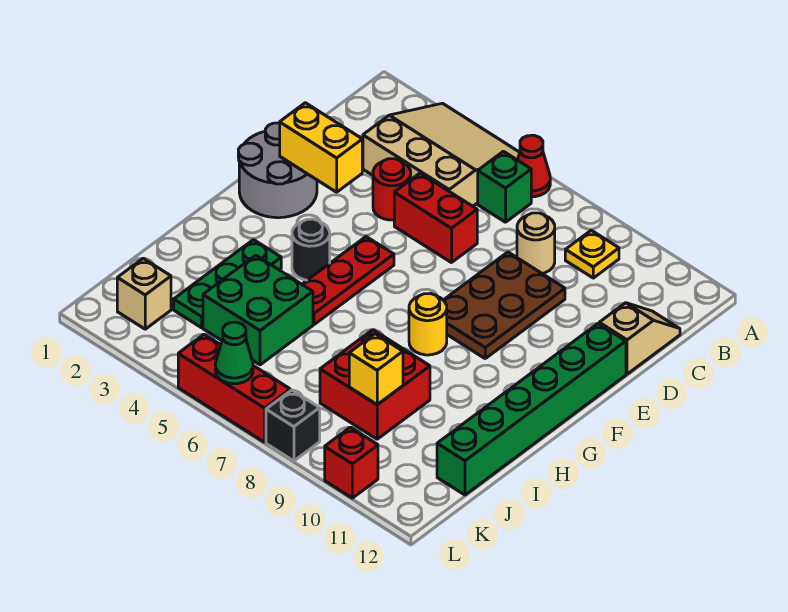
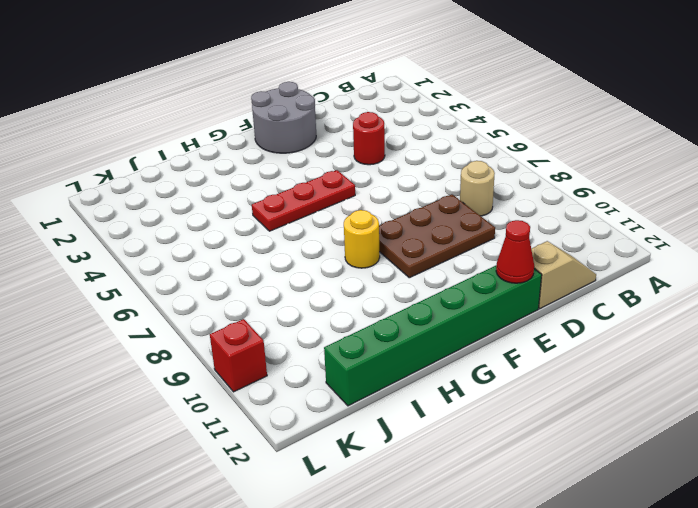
red 1x1 cone [496,220,534,283] -> red 1x1 cone moved to [518,135,550,197]
none -> tan 3x3 slope [363,103,520,206]
none -> green 1x1 brick [478,151,531,222]
none -> yellow 1x1 plate [565,230,619,278]

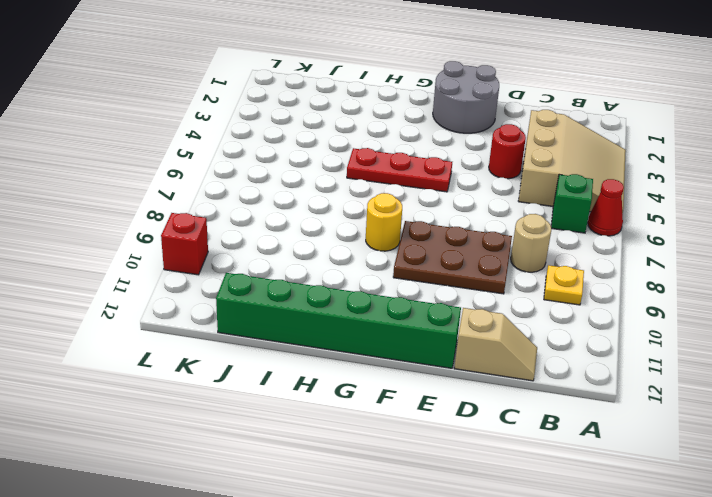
none -> red 1x2 brick [394,173,477,263]
none -> black 1x1 round brick [292,219,330,280]
none -> green 1x3 plate [174,240,281,328]

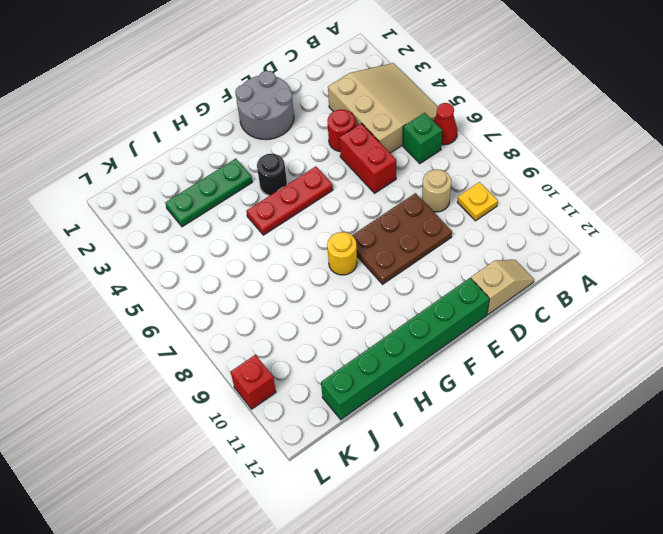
none -> green 2x2 brick [203,255,313,365]
none -> red 2x2 brick [320,330,430,439]
none -> tan 1x1 brick [117,258,171,329]

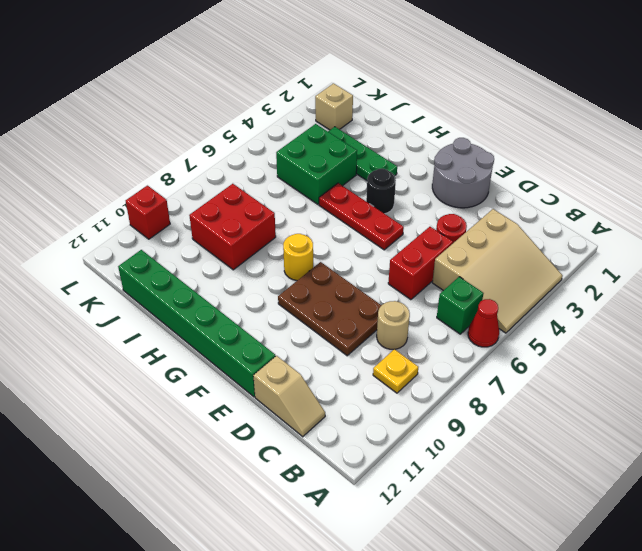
none -> red 1x3 brick [178,334,290,442]
none -> black 1x1 brick [266,390,320,461]
none -> yellow 1x2 brick [280,103,362,192]

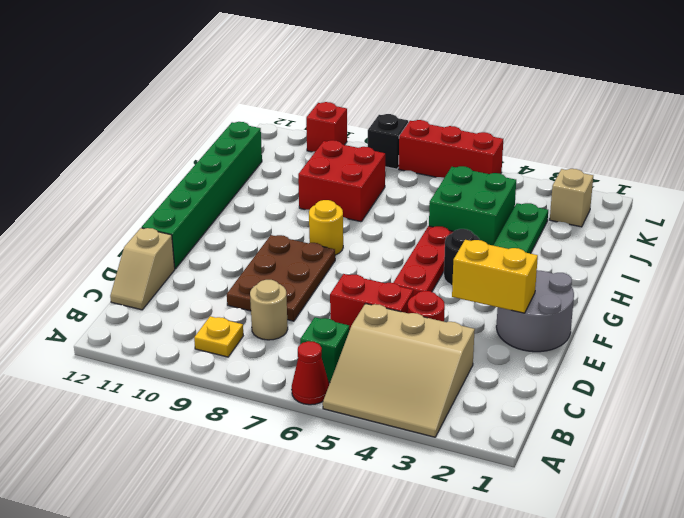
none -> yellow 1x1 brick [349,334,403,405]
none -> green 1x1 cone [215,322,253,384]

